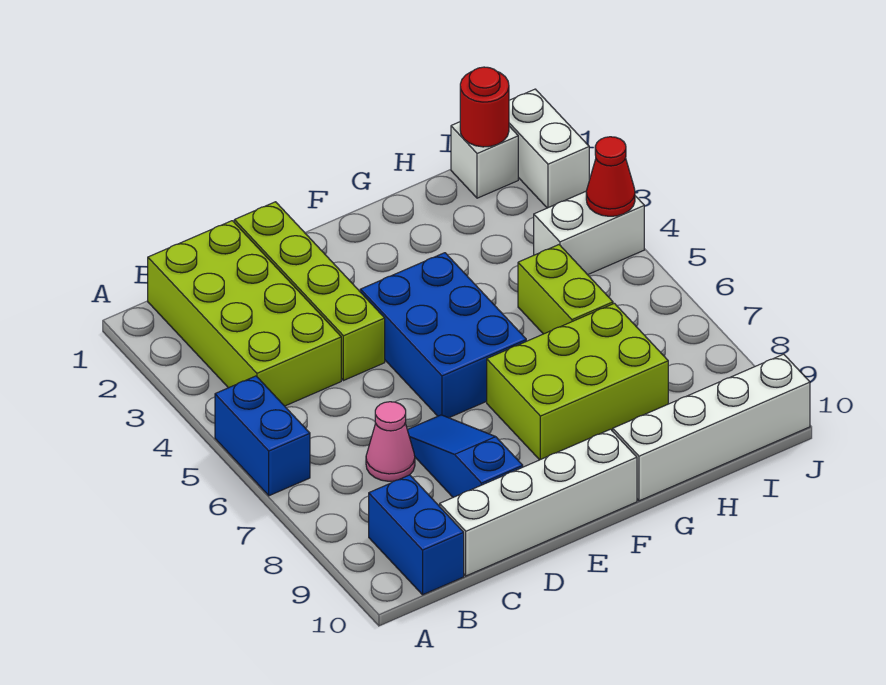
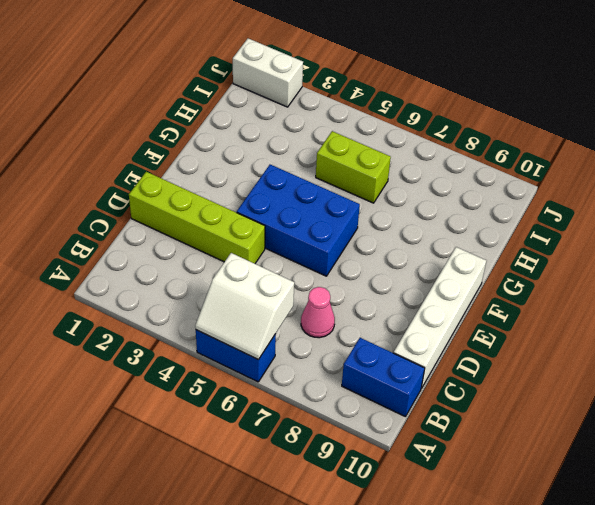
white 2x2 slope [195,253,294,360] -> none
none -> lime 2x4 brick [148,221,341,406]
none -> blue 1x3 slope [407,415,523,497]
none -> lime 2x3 brick [487,303,668,460]

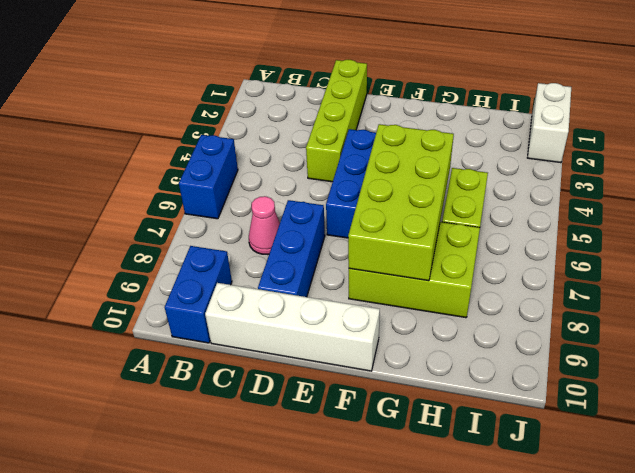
blue 1x3 brick [258,200,325,297] -> blue 1x3 slope [407,415,523,497]
lime 2x4 brick [348,124,454,281] -> lime 2x4 brick moved to [148,221,341,406]
none -> white 1x4 brick [613,354,810,501]
none -> white 1x1 brick [451,122,518,198]
none -> white 1x2 brick [534,192,644,275]

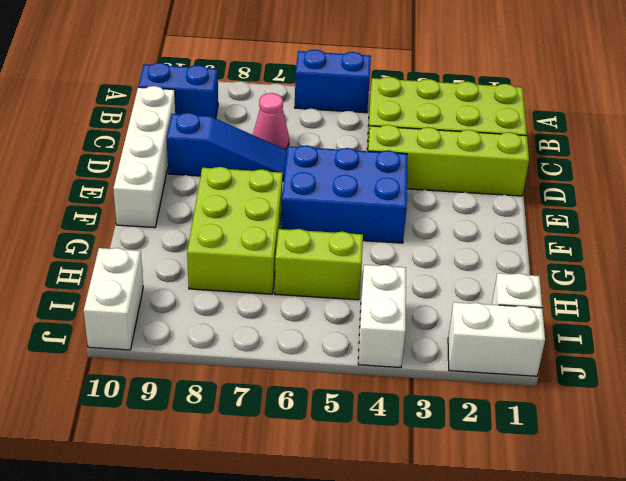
white 1x2 brick [84,248,143,350] -> white 1x4 brick [613,354,810,501]
none -> red 1x1 round brick [460,67,509,147]
none -> red 1x1 cone [586,137,635,216]

